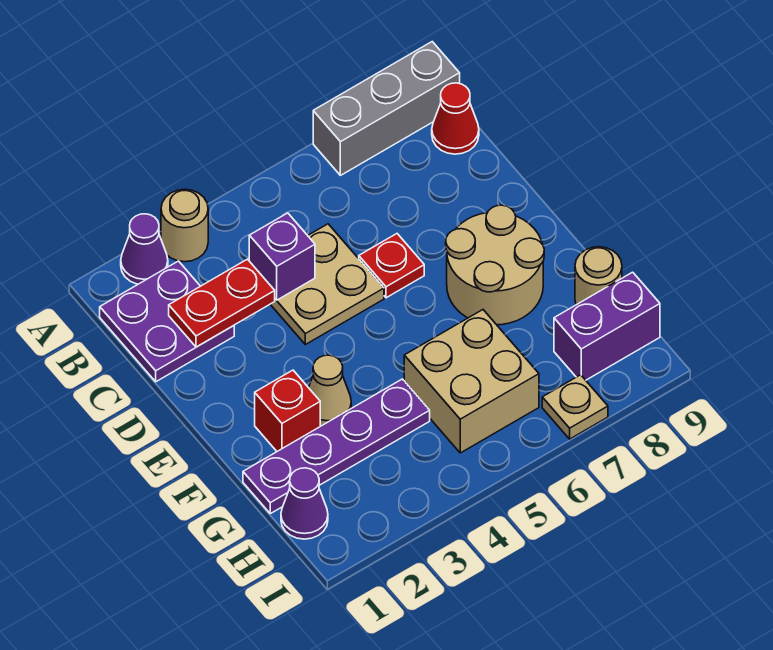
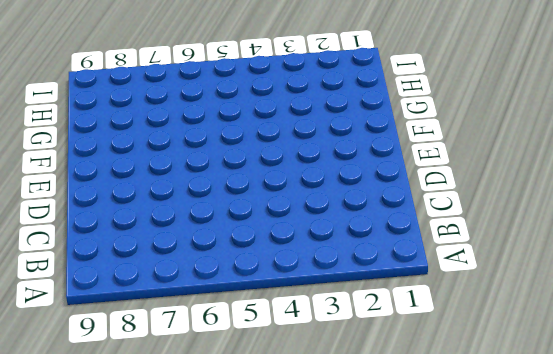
none -> purple 1x1 cone [121,214,168,284]
none -> tan 1x1 round brick [161,189,208,262]
none -> grey 1x3 brick [313,42,460,175]

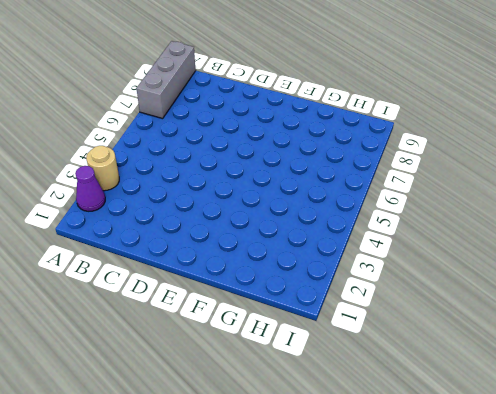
none -> purple 2x2 plate [100,261,234,382]
none -> red 1x1 cone [432,83,479,154]
none -> tan 2x2 plate [270,224,384,345]

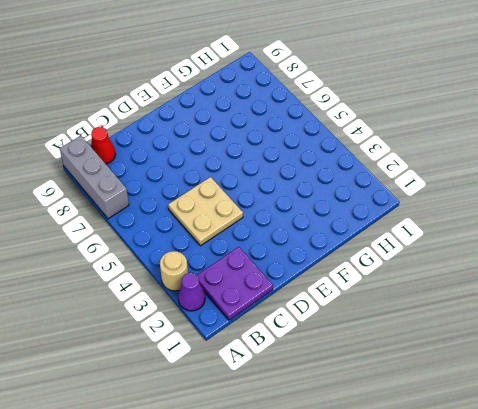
none -> red 1x1 plate [359,234,424,298]
none -> tan 2x2 round brick [446,205,544,325]
none -> red 1x1 brick [255,370,320,451]

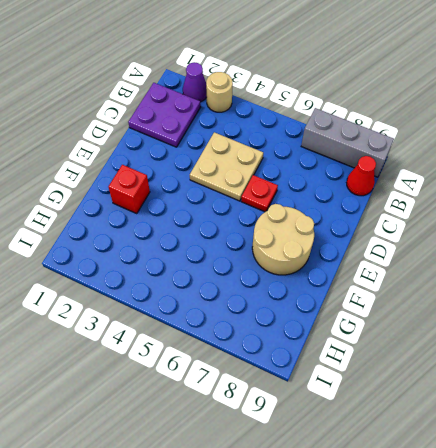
none -> tan 1x1 cone [309,355,351,426]
none -> purple 1x4 plate [243,379,430,514]
none -> tan 2x2 brick [404,310,539,453]

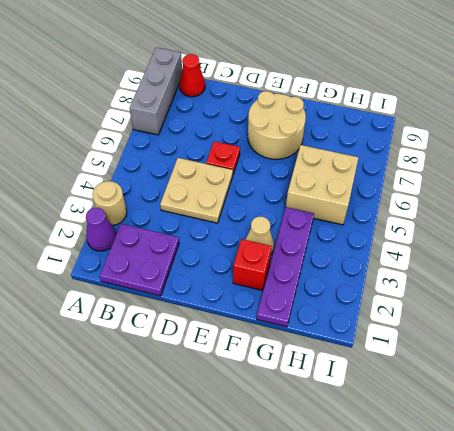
none -> tan 1x1 round brick [575,247,622,305]
none -> purple 1x1 cone [281,468,328,539]
none -> purple 1x2 brick [554,272,660,380]

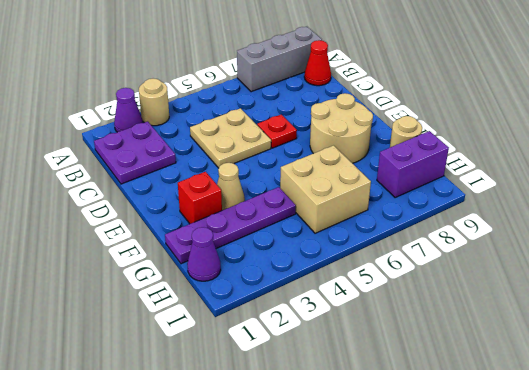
none -> tan 1x1 plate [542,375,608,439]
none -> red 1x2 plate [169,259,275,347]
none -> purple 1x1 brick [249,213,315,300]

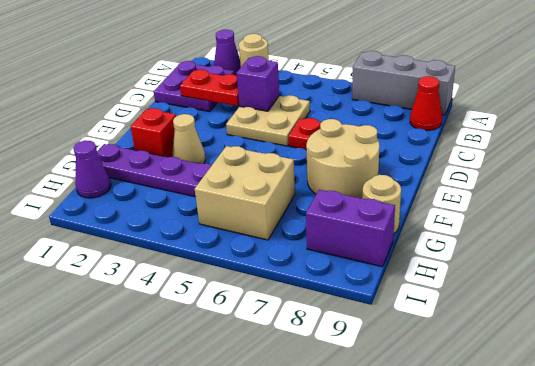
none -> tan 1x1 plate [542,375,608,439]

